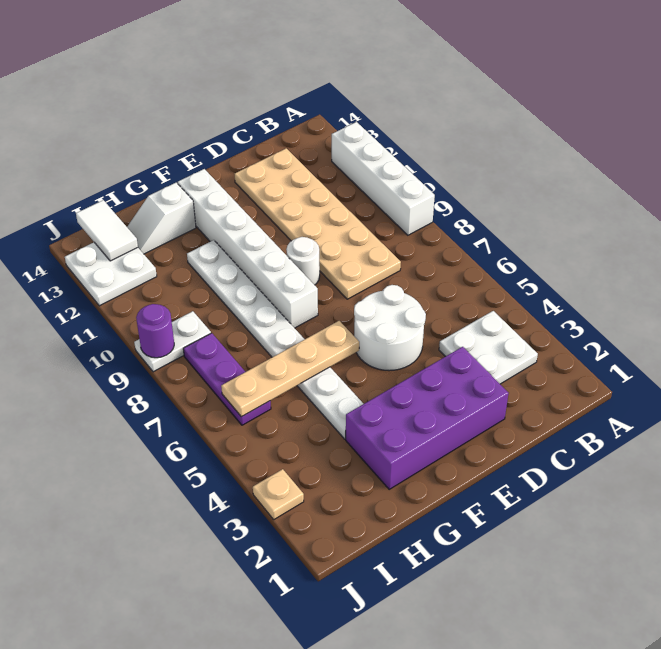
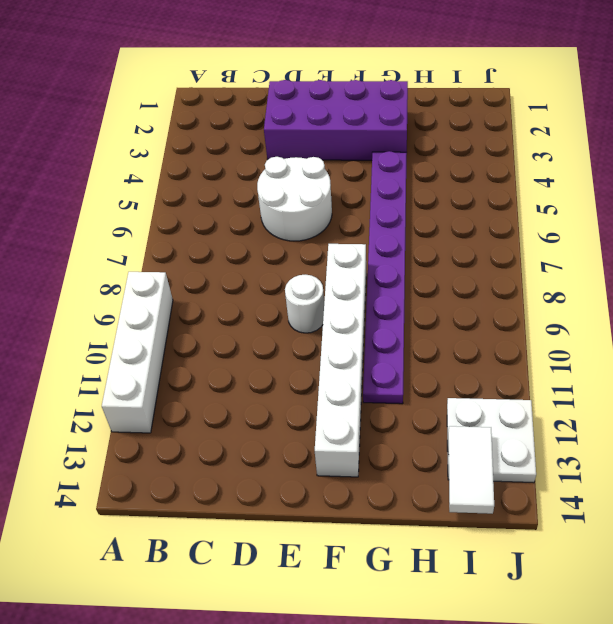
purple 1x8 plate [363,151,407,404] -> white 1x8 plate [187,240,363,439]
none -> white 2x2 plate [439,311,538,384]
none -> tan 2x6 plate [235,148,401,299]
none -> white 1x2 slope [127,183,196,254]

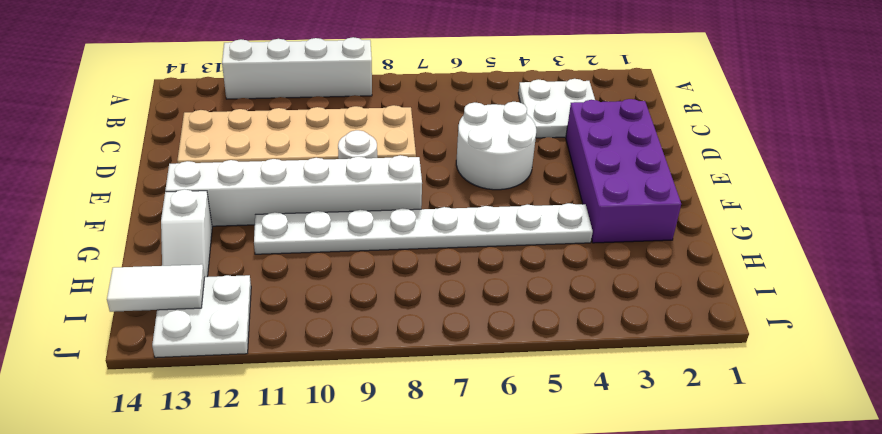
none -> purple 1x3 plate [183,333,271,425]
none -> white 1x2 plate [134,311,211,372]
none -> tan 1x1 plate [253,469,304,519]

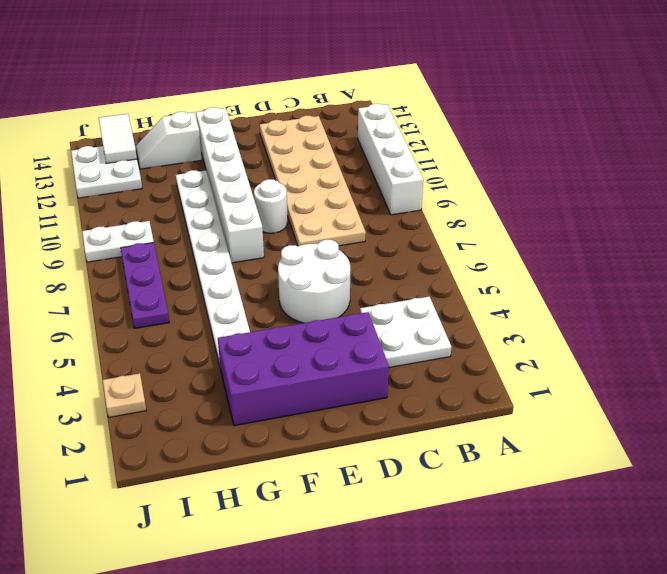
none -> tan 1x4 plate [221,321,359,417]
none -> purple 1x1 round brick [136,304,174,358]

